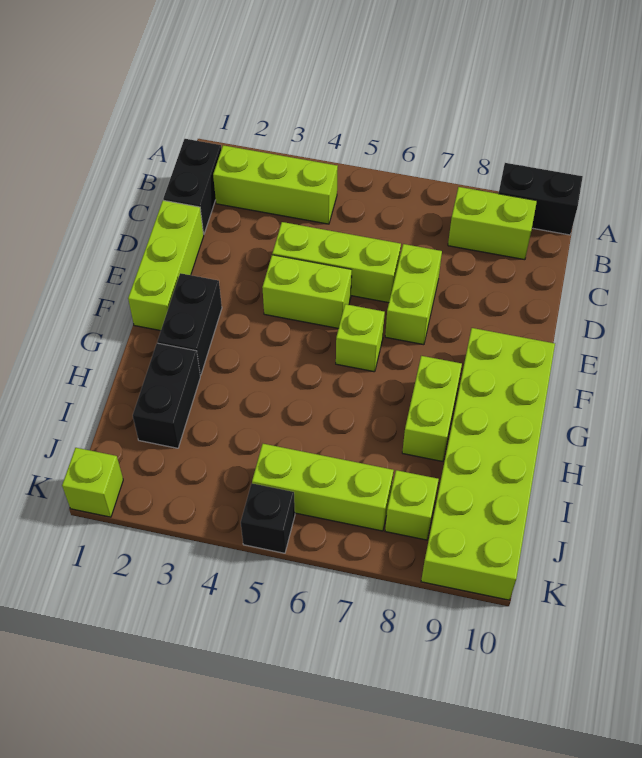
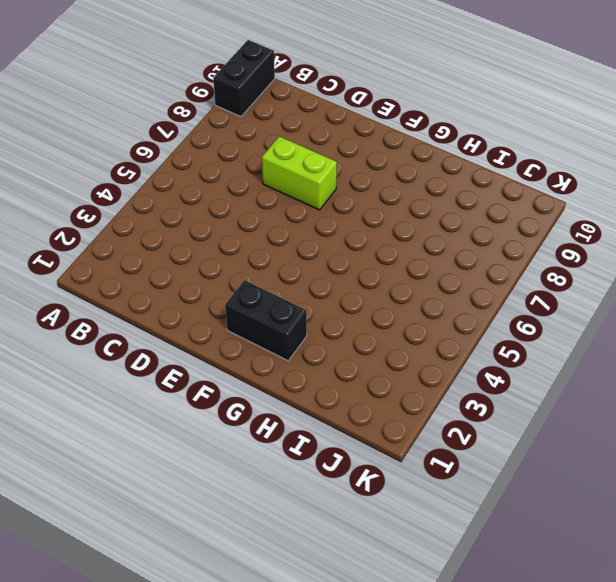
none -> black 1x2 brick [163,139,221,234]
none -> lime 1x3 brick [213,145,338,224]
none -> lime 1x2 brick [448,187,537,260]

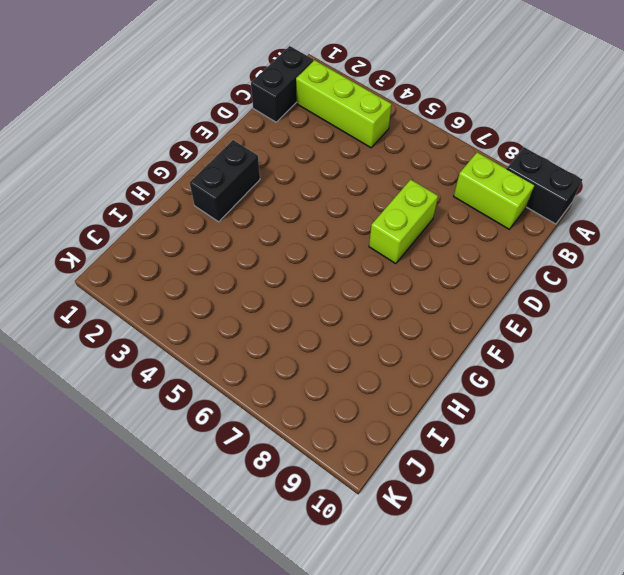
none -> lime 1x3 brick [128,200,204,331]
none -> lime 1x3 brick [272,222,401,303]
none -> lime 1x2 brick [262,255,352,328]

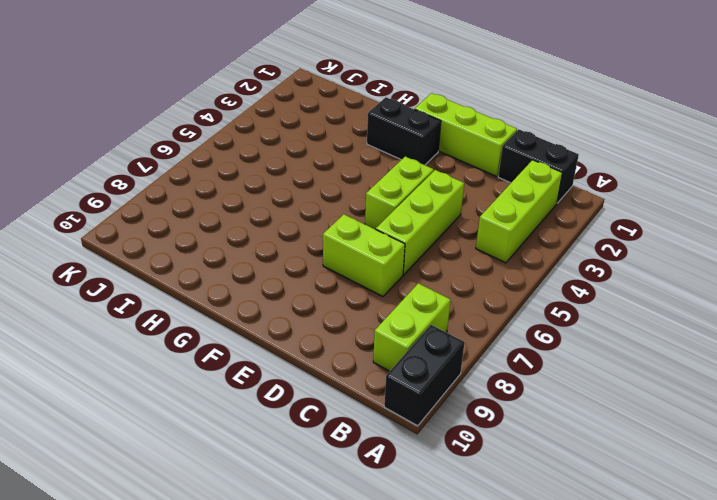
none -> lime 1x1 brick [336,304,385,372]
none -> lime 2x6 brick [421,328,555,600]
none -> lime 1x2 brick [402,356,462,461]

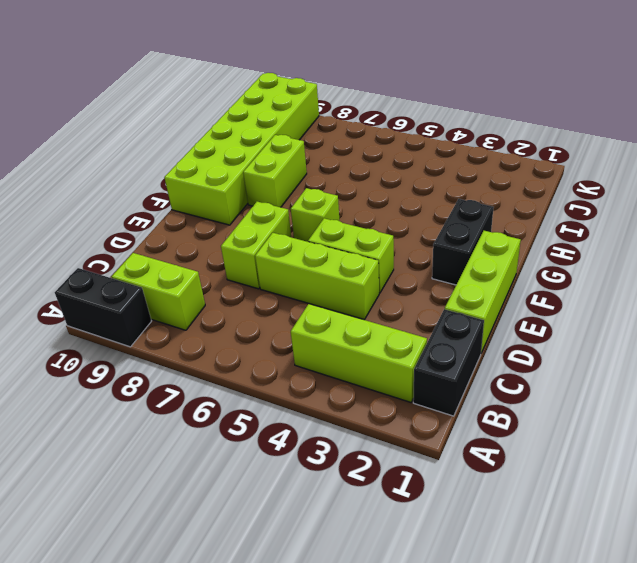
none -> black 1x2 brick [133,343,200,448]
none -> lime 1x3 brick [252,444,394,531]
none -> lime 1x1 brick [385,470,439,540]

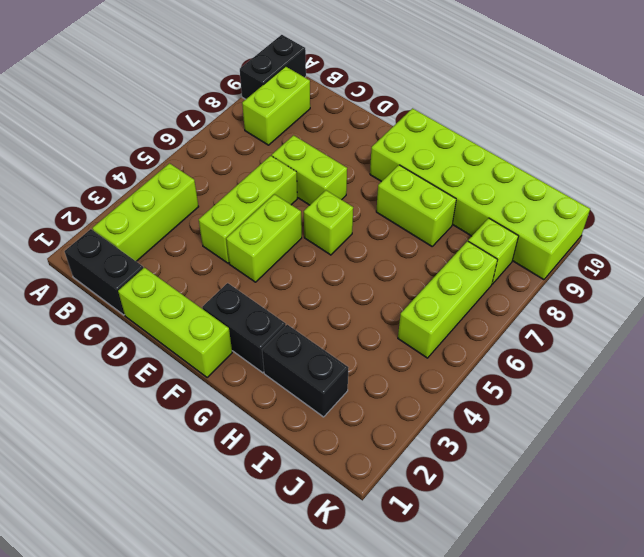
none -> lime 1x1 brick [62,448,123,517]
none -> black 1x1 brick [241,483,295,553]

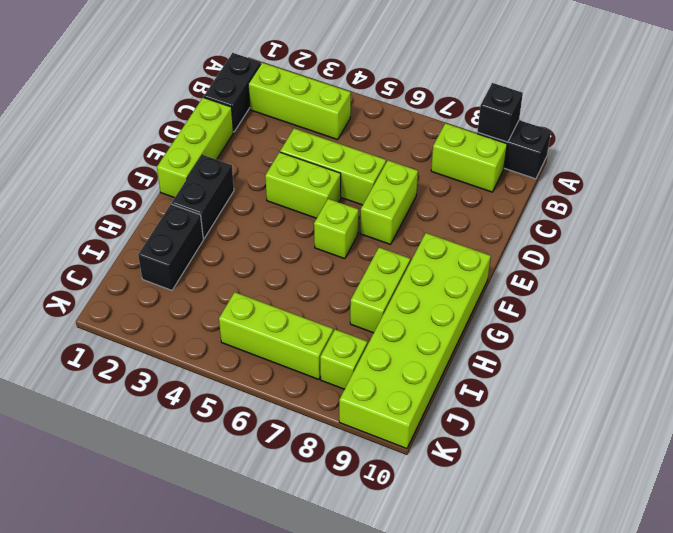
black 1x1 brick [478,83,523,142] -> black 1x1 brick moved to [241,483,295,553]
none -> lime 1x1 brick [62,448,123,517]

